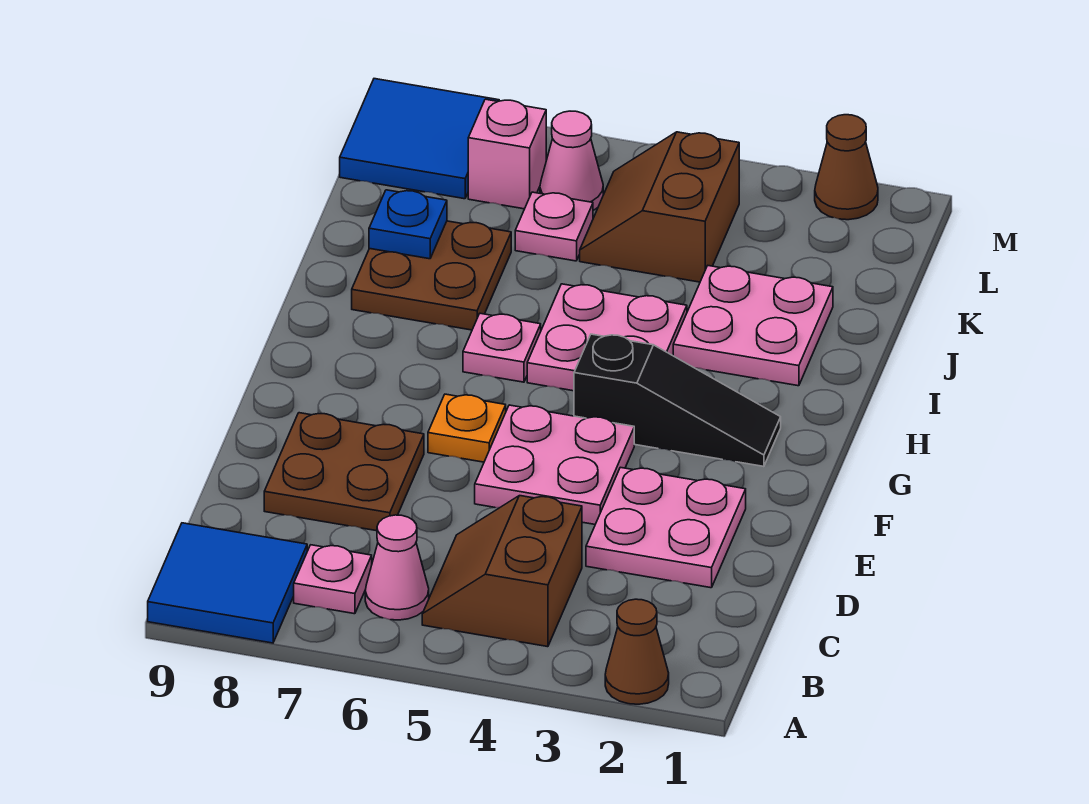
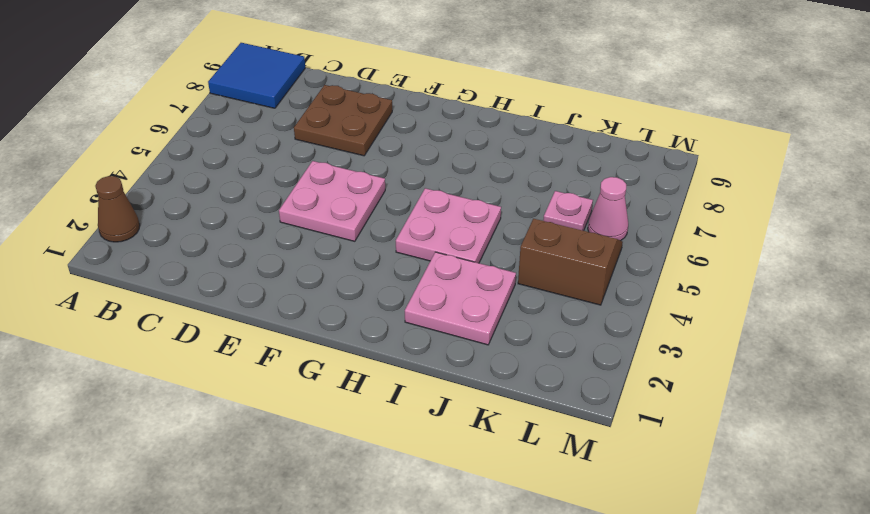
none -> brown 2x2 slope [422,496,582,647]
none -> pink 1x1 cone [365,515,429,620]
none -> pink 1x1 plate [294,545,372,614]

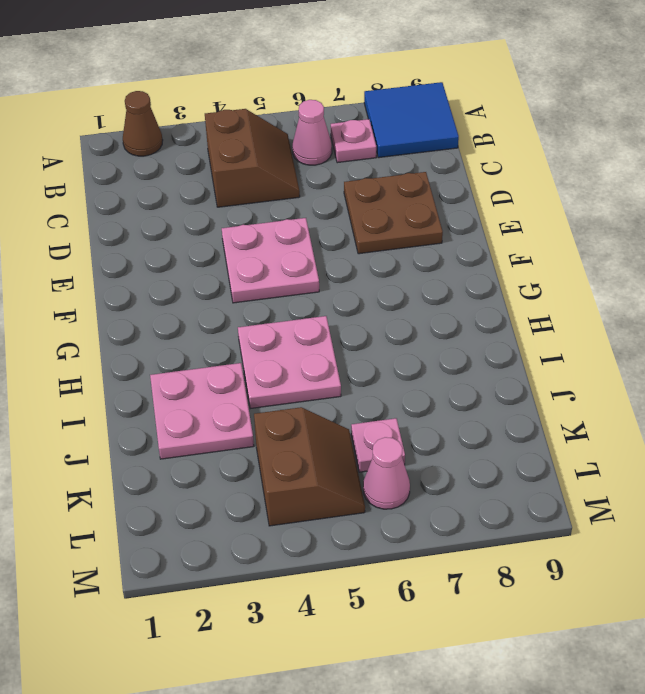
none -> pink 2x2 plate [586,467,746,588]
none -> orange 1x1 plate [428,394,506,462]
none -> black 1x3 slope [574,334,781,467]

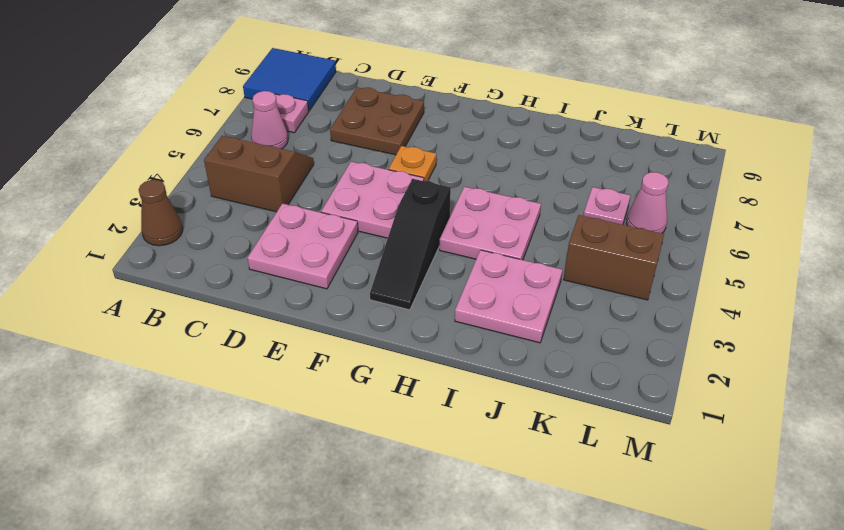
none -> pink 1x1 plate [463,313,541,382]
none -> brown 2x2 plate [352,221,511,330]
none -> pink 1x1 brick [468,99,546,209]

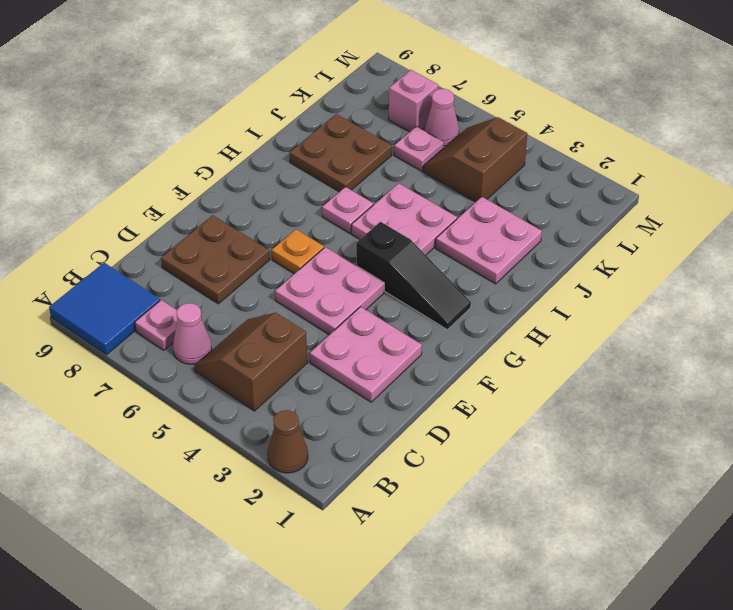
none -> blue 2x2 tile [340,79,499,199]
none -> brown 1x1 cone [815,115,878,220]
none -> blue 1x1 plate [369,190,447,259]

